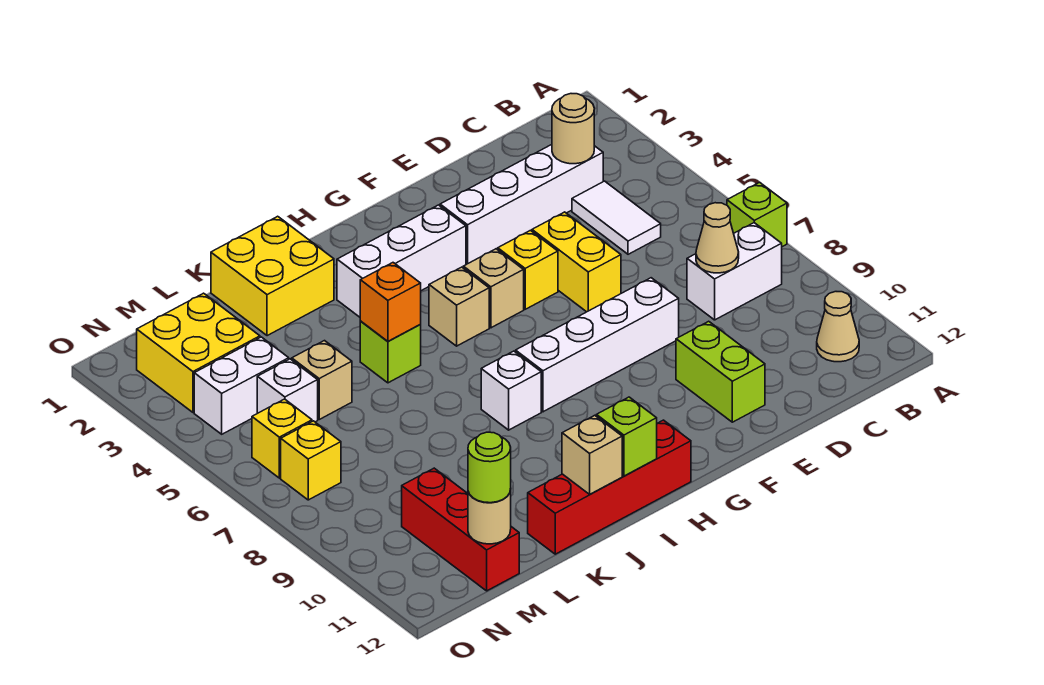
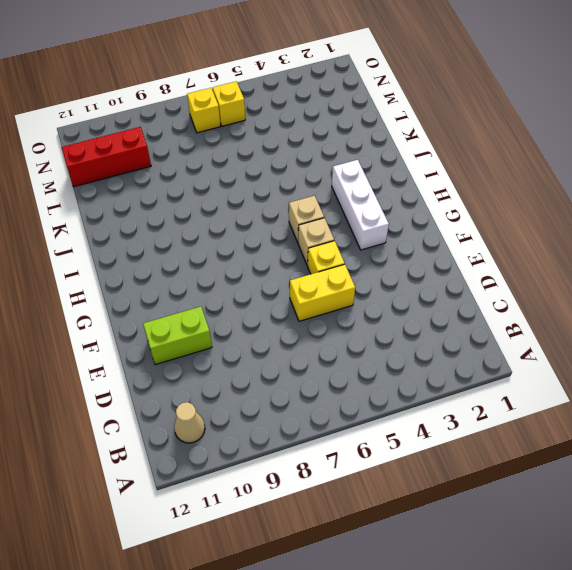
none -> lime 1x1 brick [727,182,787,247]
none -> white 1x2 brick [687,223,782,320]
none -> white 1x4 brick [440,145,603,264]
none -> white 1x2 tile [572,181,661,254]

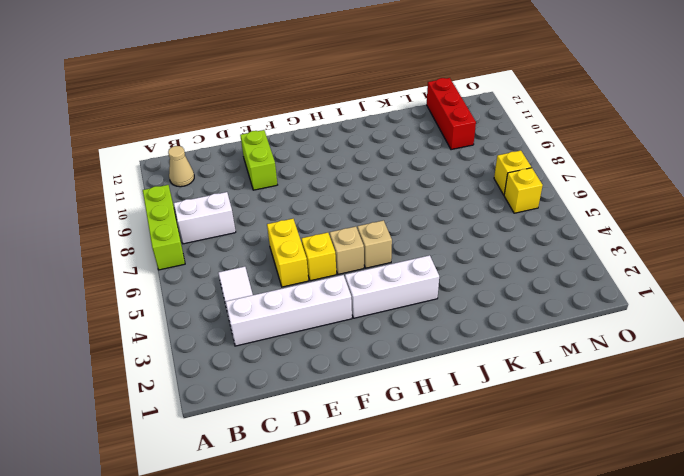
lime 1x3 brick [143,185,185,270] -> lime 1x1 brick [727,182,787,247]
none -> white 1x4 brick [516,278,679,412]
none -> red 1x4 brick [528,420,691,554]
none -> white 1x1 brick [481,351,541,430]
none -> yellow 2x2 brick [211,216,334,336]

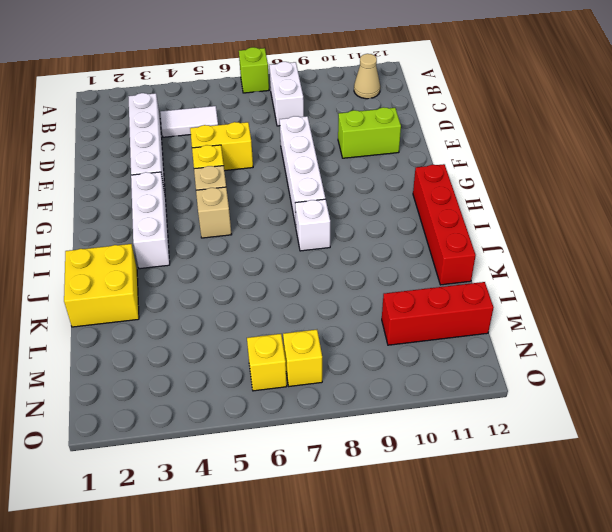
none -> lime 1x1 brick [360,321,421,383]
none -> tan 1x1 brick [292,341,352,419]
none -> yellow 2x2 brick [137,293,260,412]
none -> white 1x2 brick [194,337,289,434]

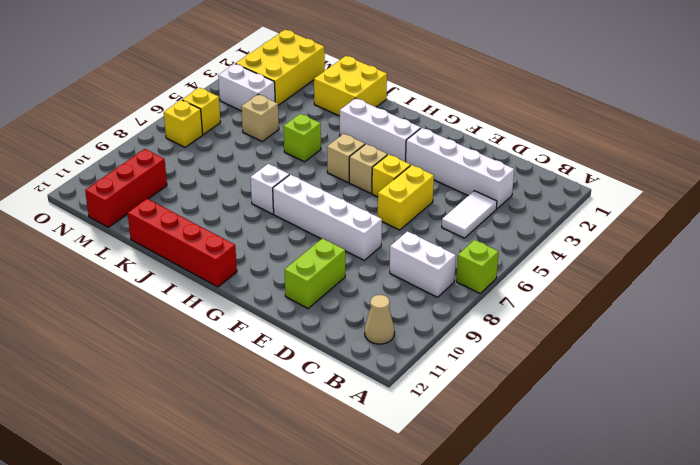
yellow 2x3 brick [236,30,325,105] -> yellow 2x2 brick [137,293,260,412]
none -> white 1x1 brick [257,359,318,422]
none -> tan 1x1 round brick [552,94,594,164]
none -> tan 1x1 cone [696,203,739,273]
none -> lime 1x1 brick [596,397,657,476]

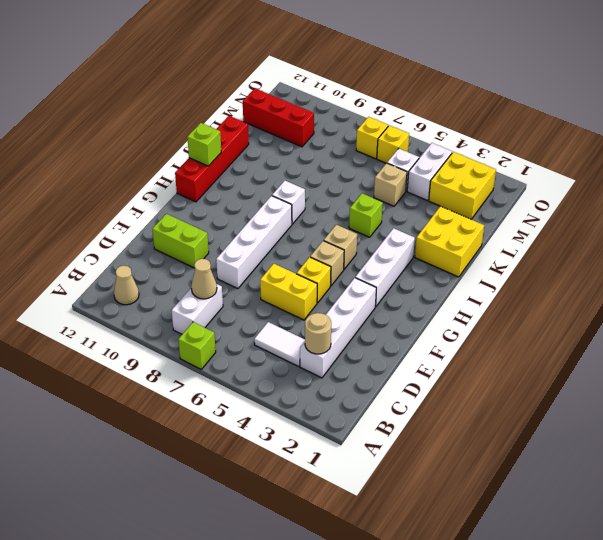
none -> orange 1x1 brick [360,263,421,341]
none -> tan 1x1 brick [562,415,622,494]
none -> tan 1x1 round brick [468,489,511,544]
none -> lime 1x1 round brick [468,432,511,503]

